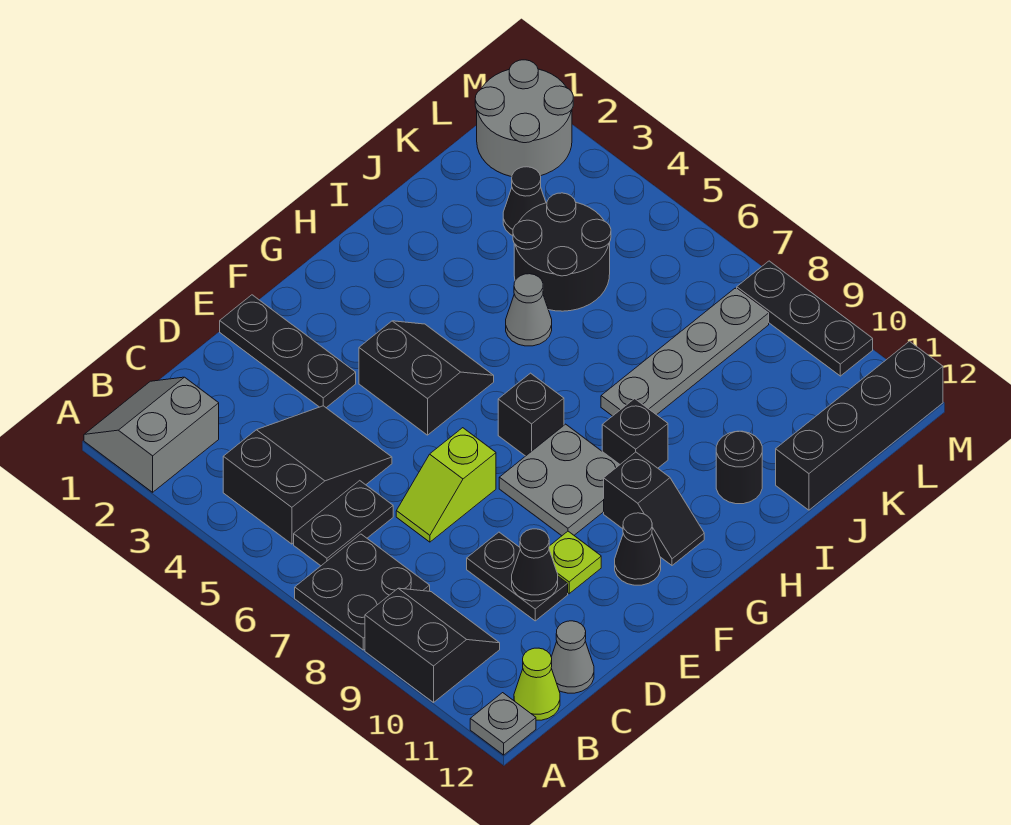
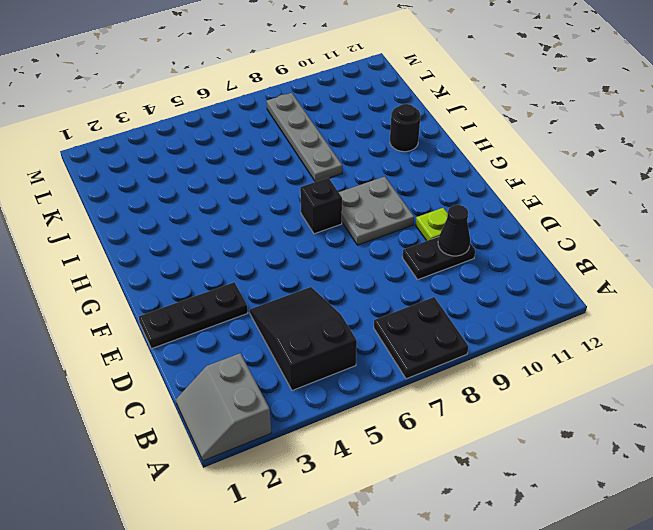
none -> black 2x2 slope [365,588,500,702]
none -> grey 1x1 plate [470,693,536,755]
none -> black 1x2 plate [294,481,393,566]

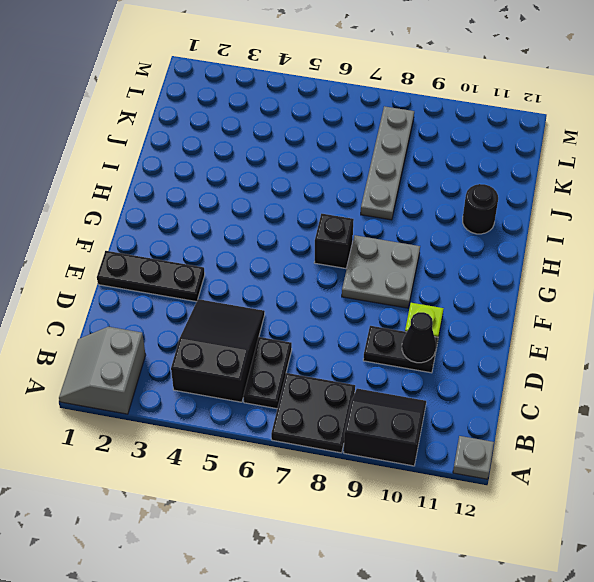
none -> lime 1x1 cone [514,648,560,720]
none -> grey 1x1 cone [551,621,594,693]
none -> lime 1x2 slope [396,428,496,542]

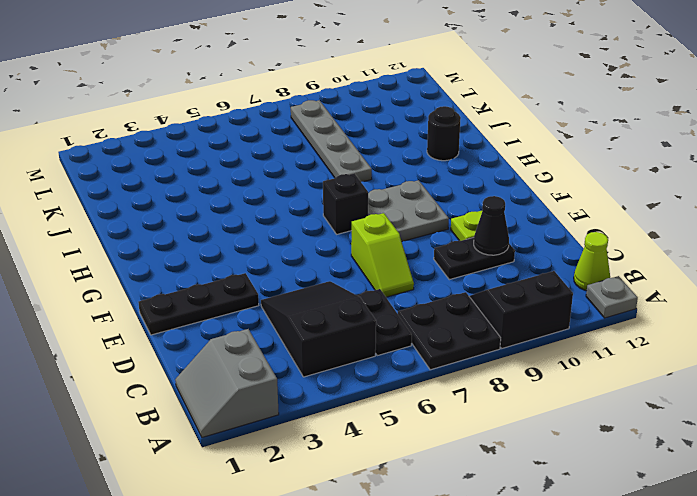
none -> grey 1x1 cone [551,621,594,693]
none -> black 2x2 slope [359,321,494,435]
none -> black 1x1 cone [615,513,661,585]

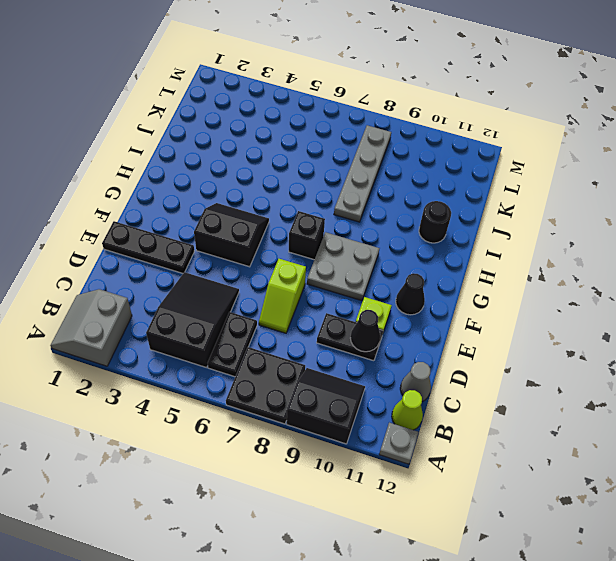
none -> black 1x2 slope [604,452,704,565]
none -> black 1x1 brick [602,399,668,468]
none -> grey 1x1 cone [506,274,552,346]

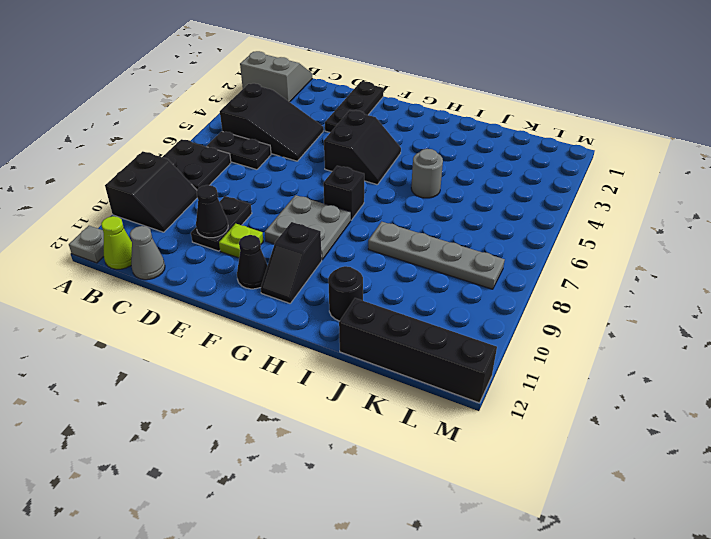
grey 1x1 round brick [411,149,443,198] -> grey 1x1 cone [506,274,552,346]
none -> lime 1x2 slope [396,428,496,542]
none -> black 1x1 brick [602,399,668,468]
none -> black 2x2 round brick [513,193,611,311]

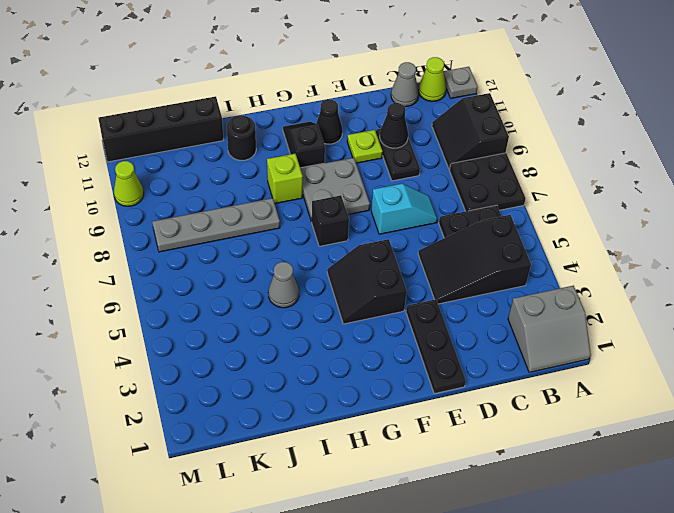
cyan 1x2 slope [371,184,437,234] -> lime 1x2 slope [396,428,496,542]
lime 1x1 brick [267,154,303,204] -> black 1x1 brick [602,399,668,468]
lime 1x1 cone [114,161,144,206] -> black 1x3 plate [737,261,873,376]
none -> black 2x2 round brick [513,193,611,311]
none -> black 1x1 cone [503,167,546,236]
none -> grey 2x2 round brick [475,60,573,177]

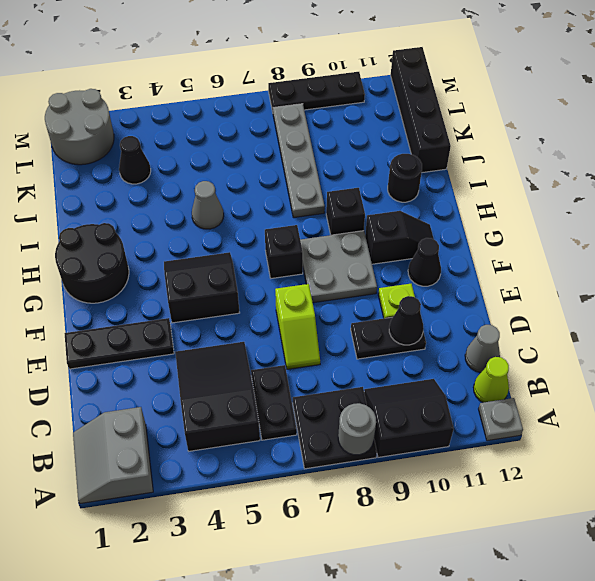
grey 1x1 round brick [338,403,376,455] -> none
black 2x2 round brick [55,223,129,303] -> black 2x2 round brick moved to [513,193,611,311]

